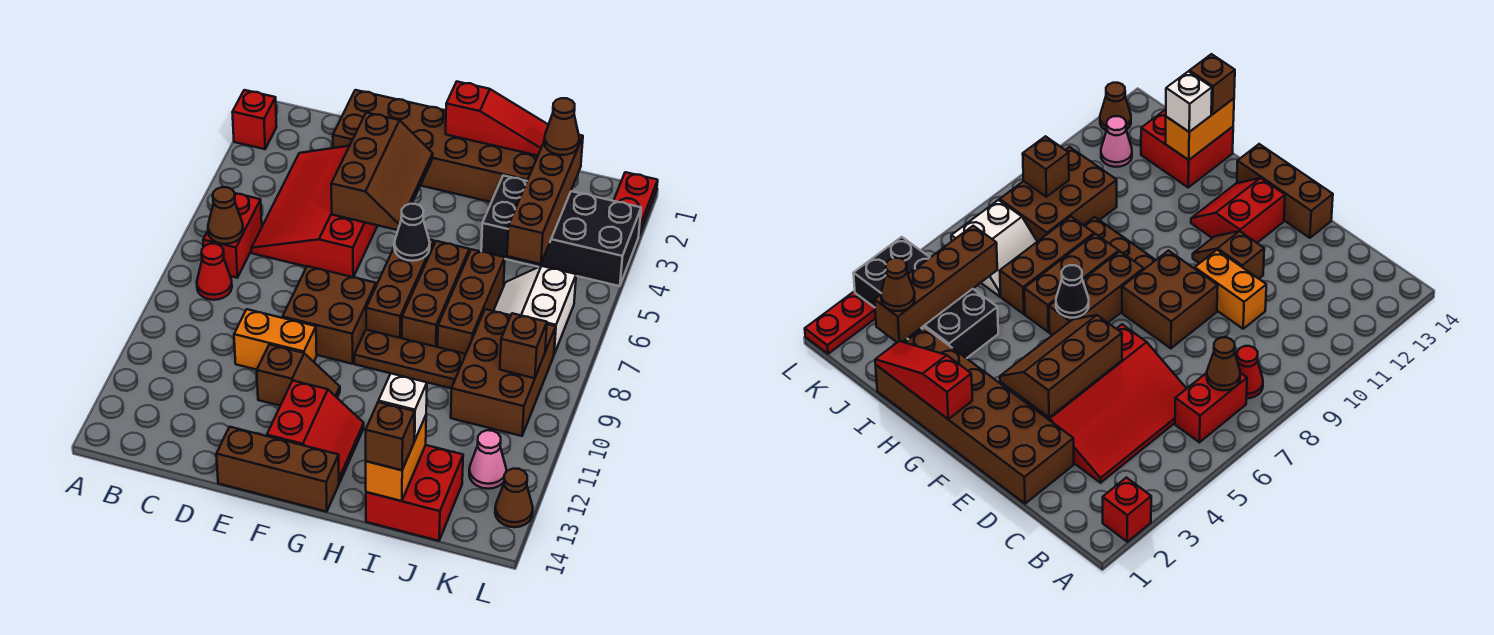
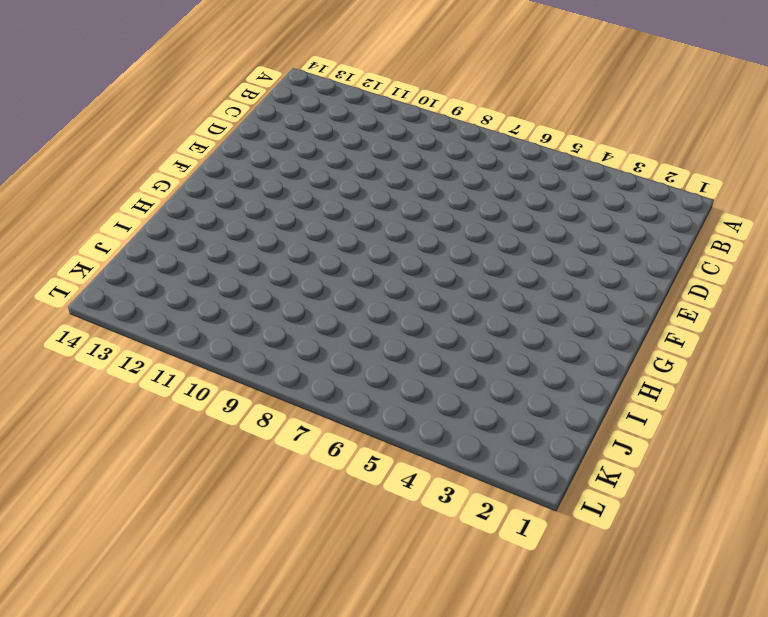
none -> red 1x1 brick [232,90,277,149]
none -> red 1x2 brick [203,193,262,278]
none -> red 1x1 cone [197,244,232,300]
none -> red 3x4 slope [252,146,378,277]

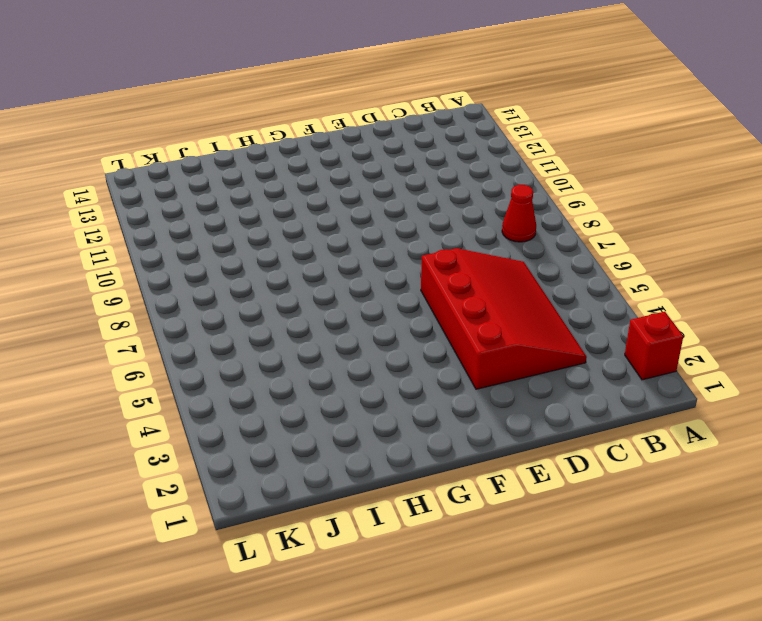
none -> red 1x2 brick [203,193,262,278]
none -> brown 2x6 brick [333,90,538,202]
none -> orange 1x2 brick [234,309,317,370]
none -> brown 2x2 brick [283,266,376,364]

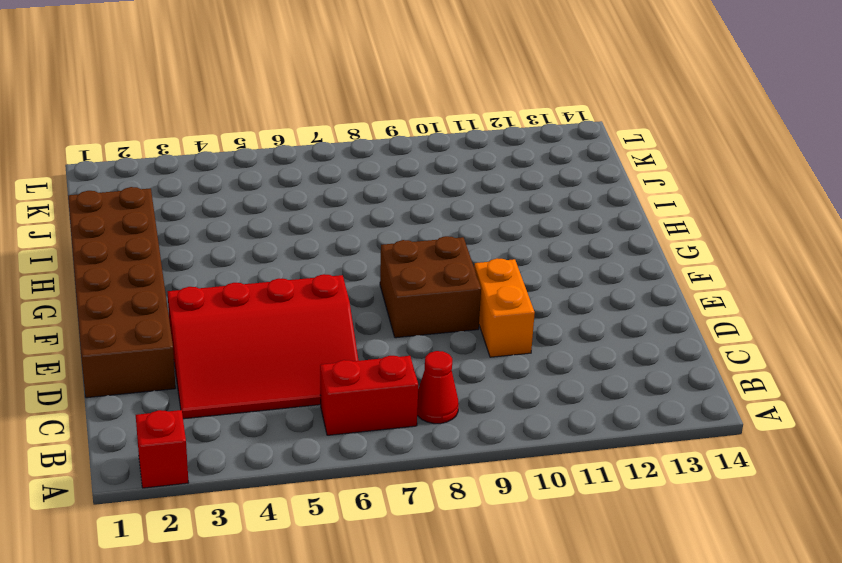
none -> brown 1x2 slope [257,344,340,406]
none -> brown 1x3 brick [216,427,339,512]
none -> red 2x2 slope [267,381,364,483]
none -> brown 1x3 brick [366,239,434,338]

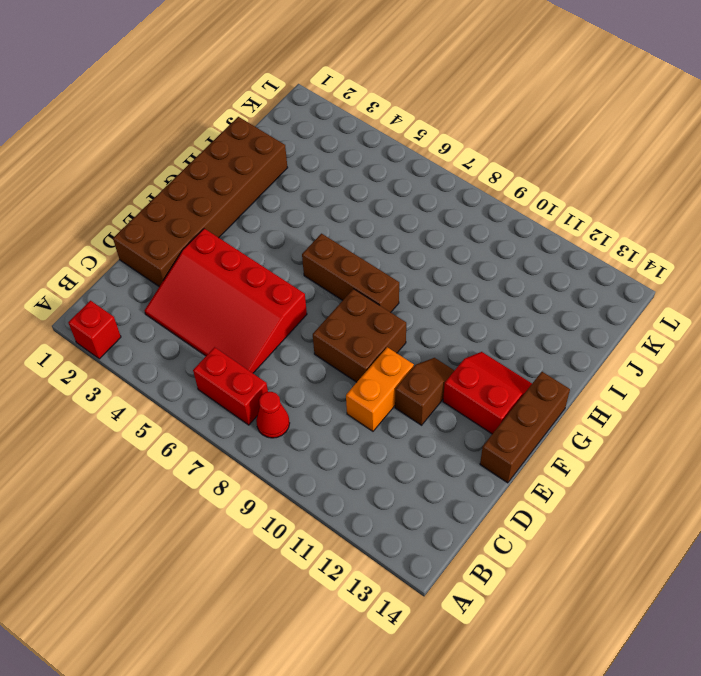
none -> brown 1x3 plate [354,330,466,388]
none -> brown 1x3 brick [402,241,469,347]
none -> black 2x4 brick [481,176,641,286]
none -> brown 1x3 brick [438,249,505,354]

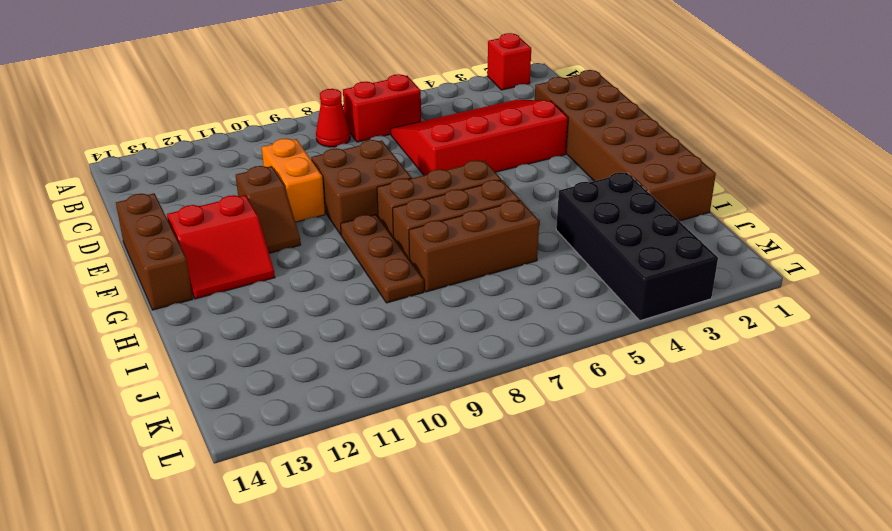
none -> red 2x2 brick [366,445,463,541]
none -> white 2x2 slope [494,266,576,354]
none -> brown 2x3 brick [451,309,556,436]
none -> pink 1x1 cone [469,430,506,489]

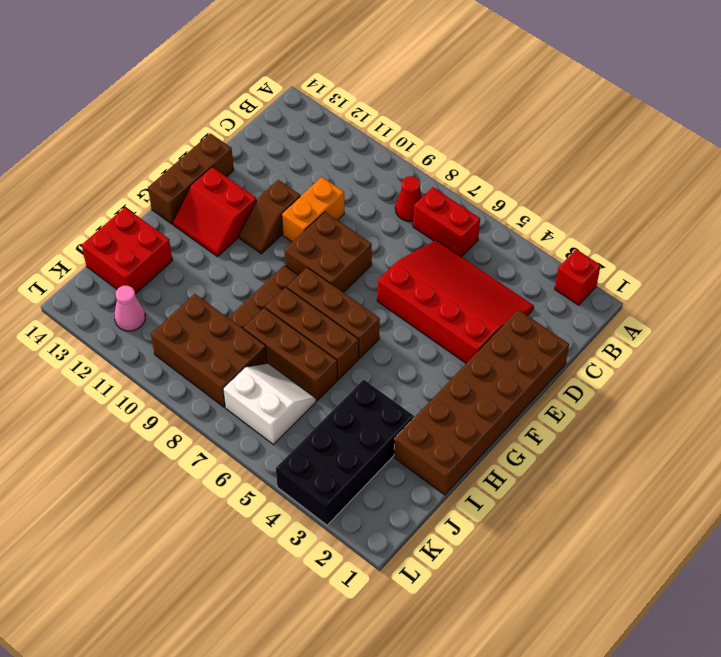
none -> red 1x2 plate [614,172,658,235]
none -> brown 1x1 cone [495,469,533,527]
none -> brown 1x1 cone [208,187,243,244]
none -> brown 2x3 slope [331,113,433,230]

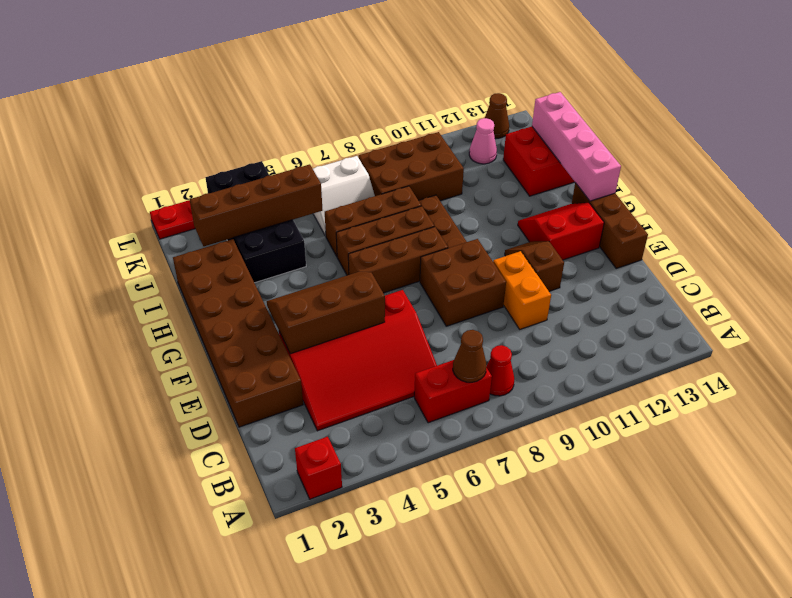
pink 1x4 brick [532,92,621,201] -> orange 1x2 brick [366,416,426,501]
none -> red 1x3 slope [446,82,548,156]
none -> black 1x1 cone [394,204,430,261]
none -> brown 1x1 brick [500,313,547,378]
none -> white 1x1 brick [379,373,427,441]

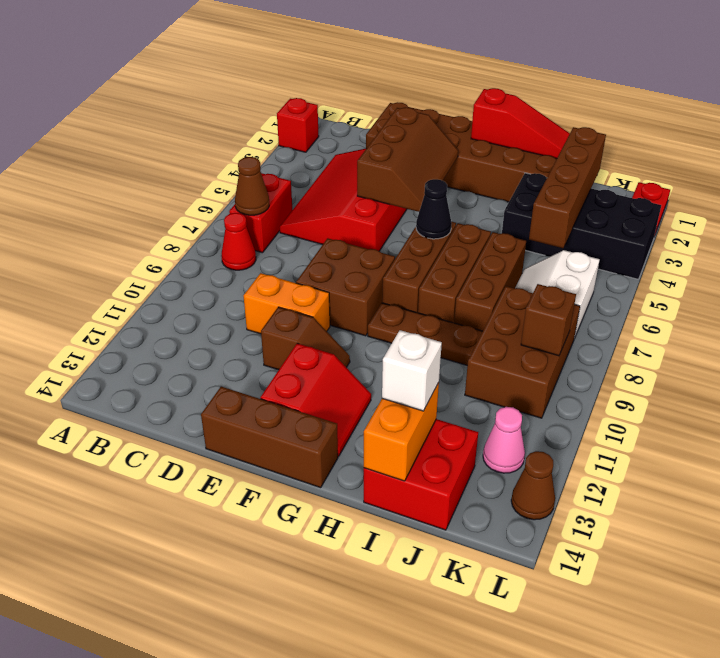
none -> brown 1x1 brick [366,402,415,470]
none -> brown 1x1 cone [544,98,579,155]

